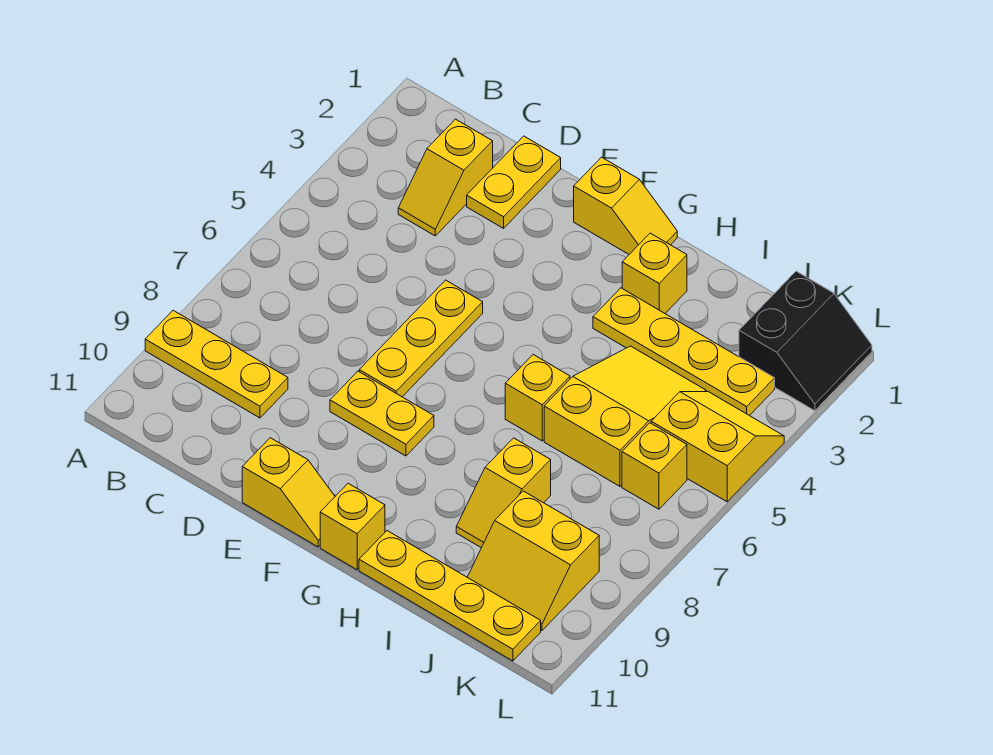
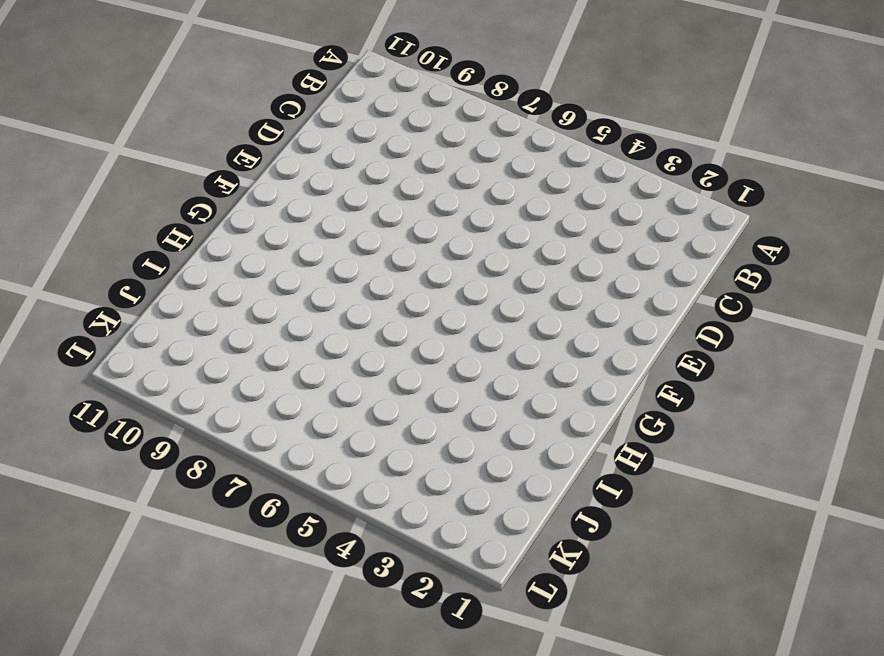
none -> yellow 1x3 plate [145,310,288,418]
none -> yellow 1x2 slope [398,119,493,236]
none -> yellow 1x2 plate [467,136,561,228]

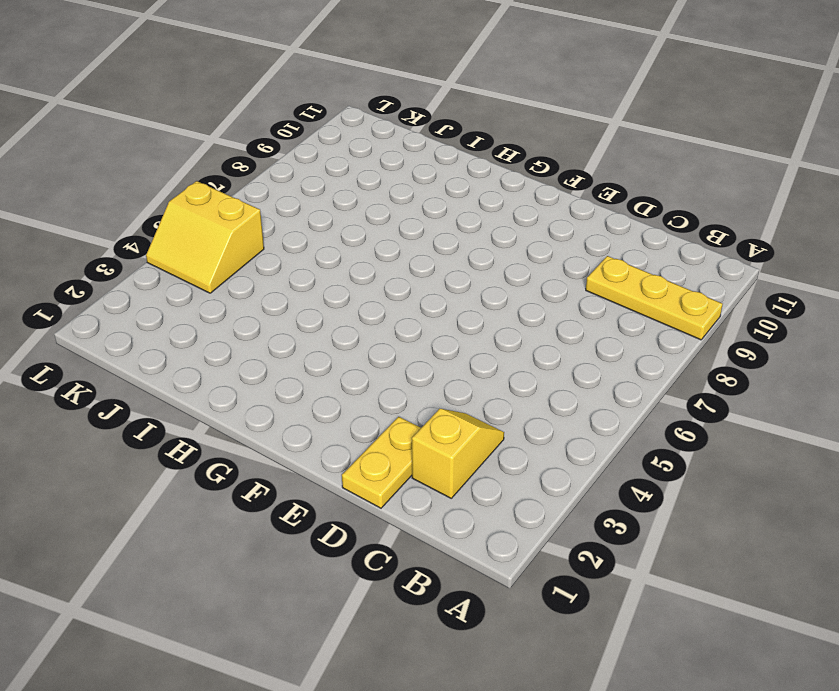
none -> yellow 1x3 plate [359,280,483,397]
none -> yellow 1x2 plate [330,371,434,456]
none -> yellow 1x2 slope [242,438,335,547]

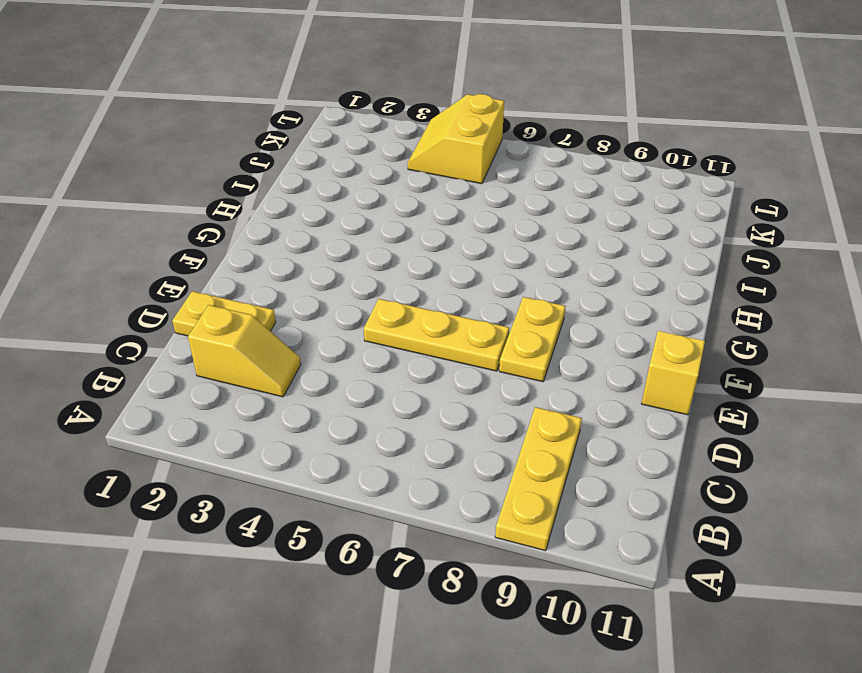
none -> yellow 1x2 slope [574,157,677,254]
none -> yellow 1x1 brick [320,483,385,570]
none -> yellow 1x1 brick [622,233,687,313]

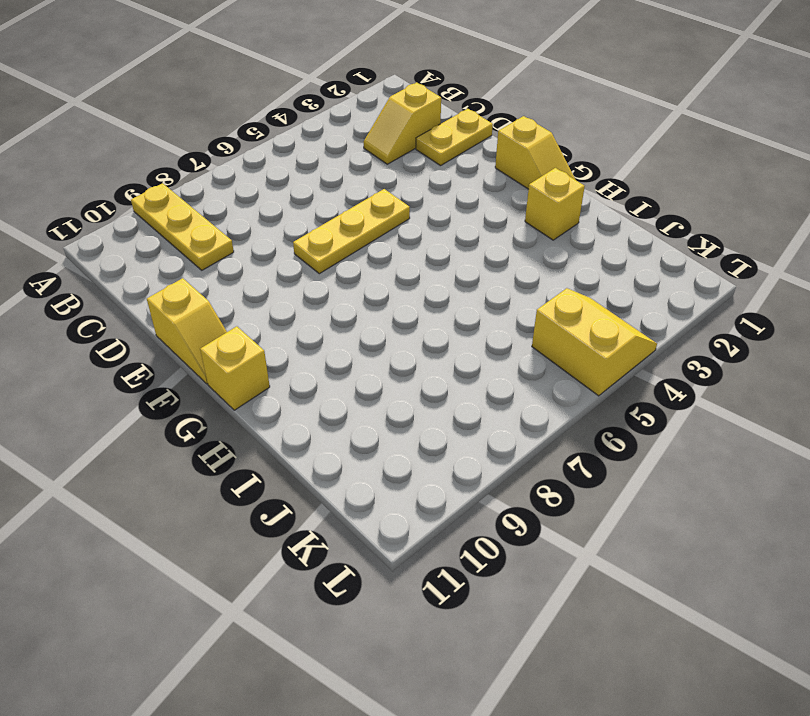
none -> yellow 1x2 plate [330,371,434,456]
none -> yellow 1x4 plate [593,288,775,416]
none -> yellow 1x1 brick [505,355,570,441]

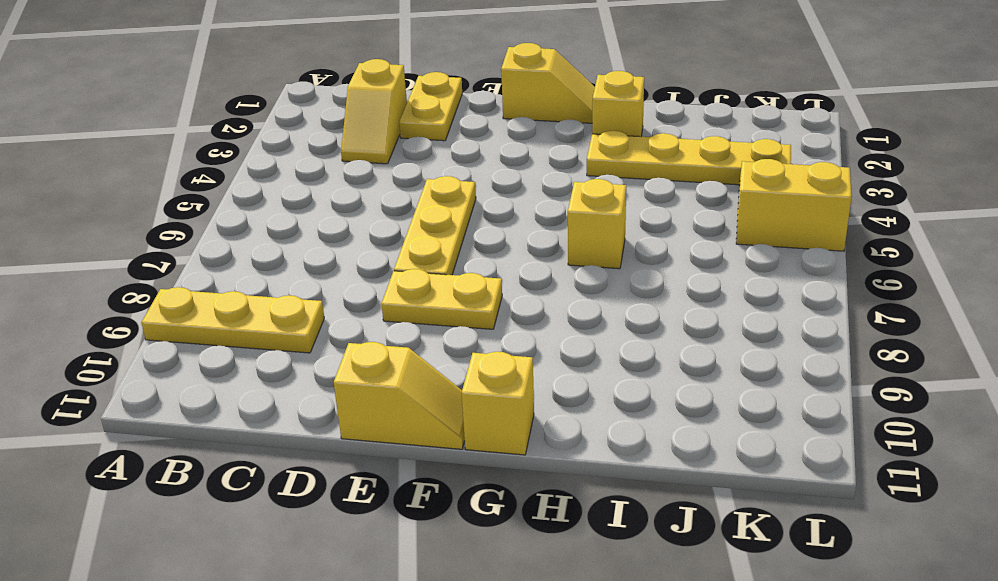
none -> yellow 1x4 plate [359,531,541,661]
none -> yellow 2x3 slope [544,346,706,486]
none -> yellow 1x2 slope [456,438,551,548]

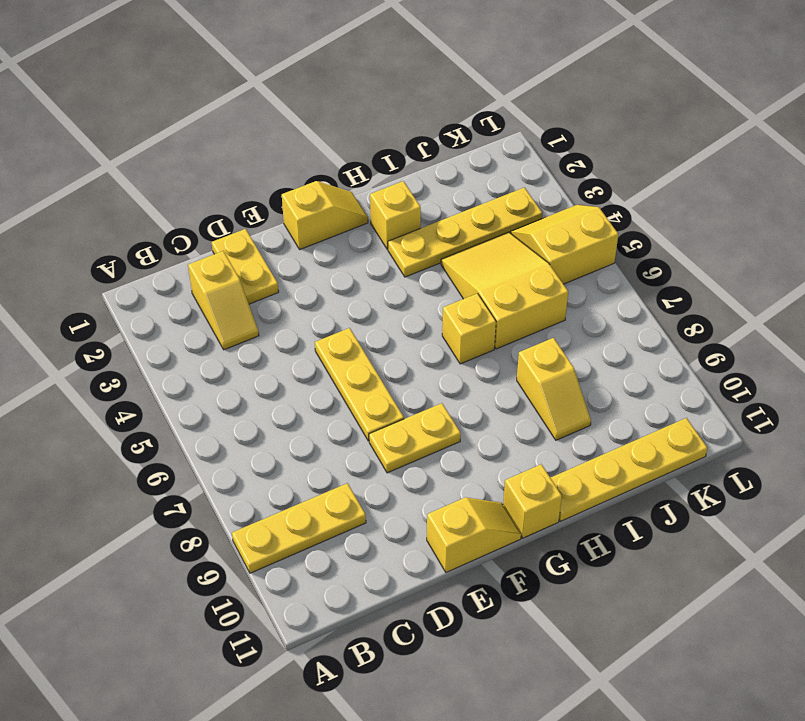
none -> yellow 2x2 slope [467,491,599,630]
none -> black 2x2 slope [739,271,872,411]
none -> yellow 1x1 brick [622,423,687,509]

